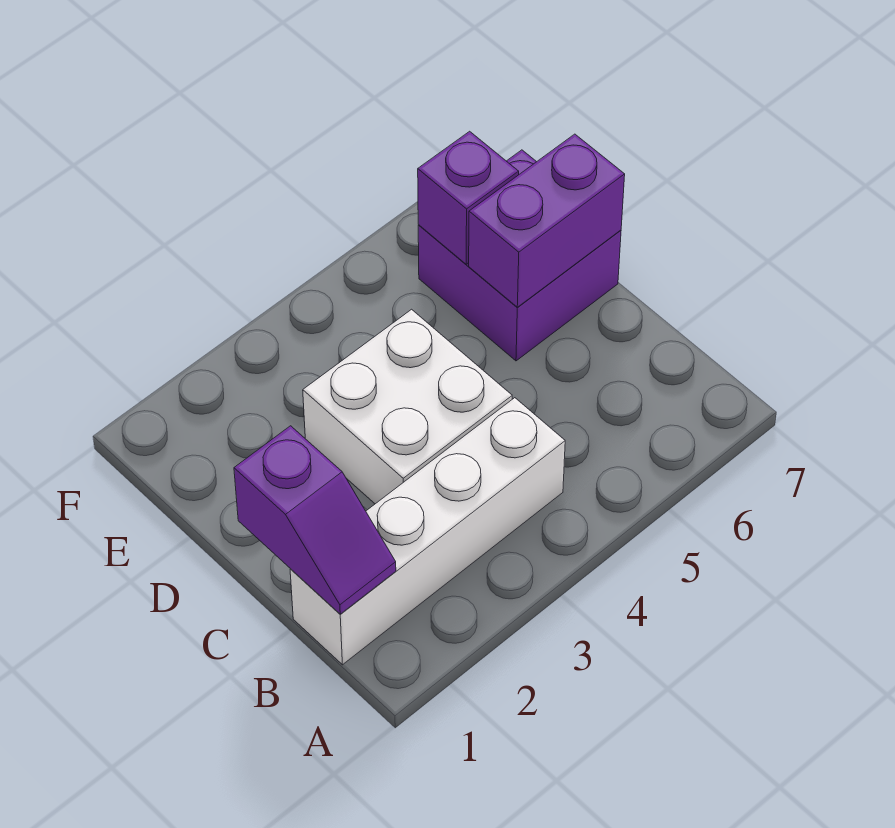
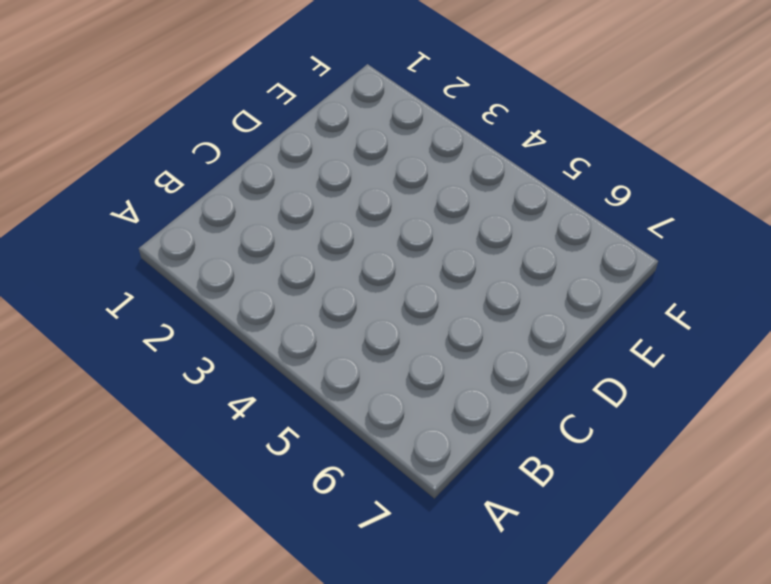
none -> white 1x4 brick [290,398,565,665]
none -> white 2x2 brick [303,309,512,504]

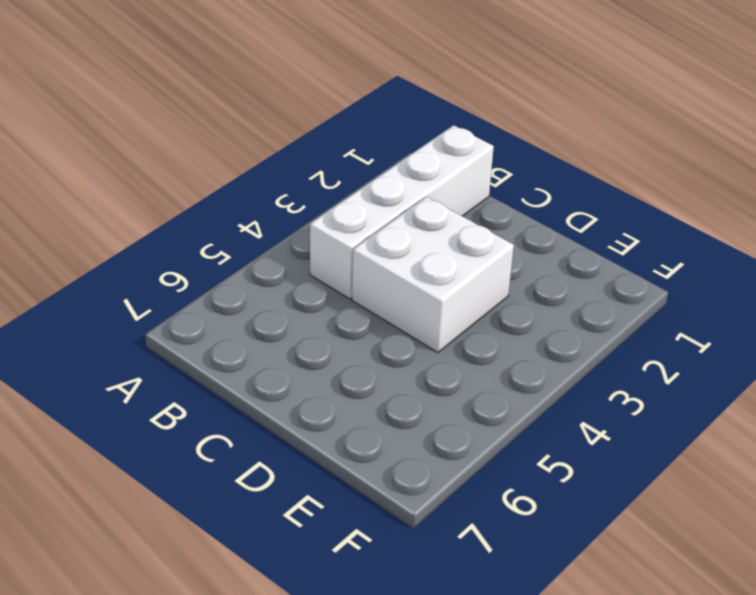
none -> purple 2x2 brick [418,150,621,361]
none -> purple 1x2 slope [234,426,396,614]

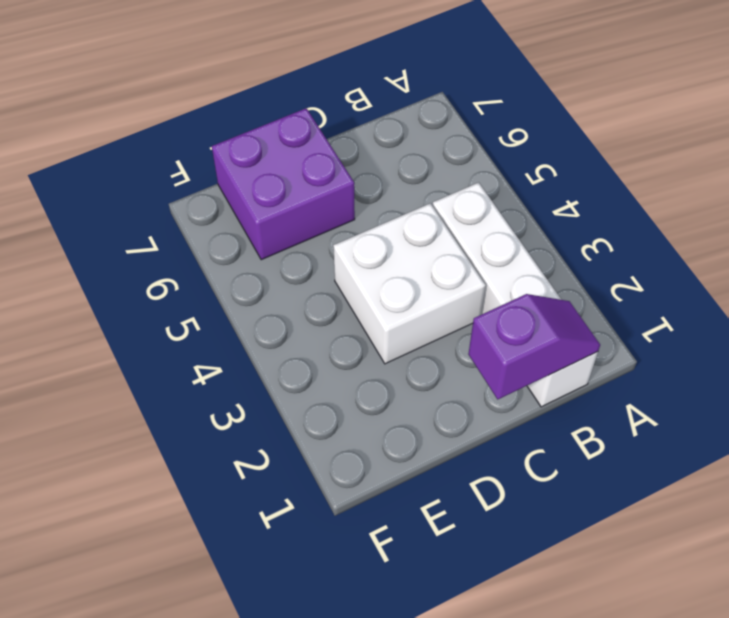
none -> purple 1x2 brick [469,134,625,307]
none -> purple 1x1 brick [418,131,519,264]

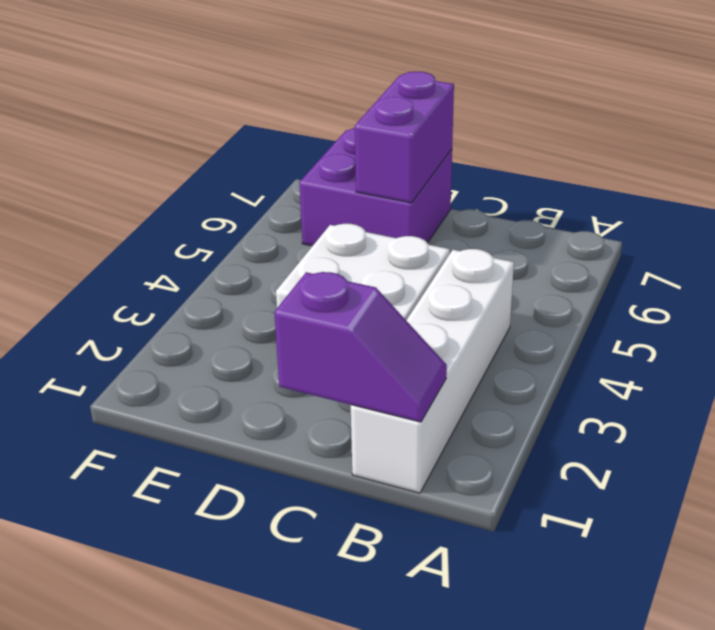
none -> purple 1x1 brick [418,131,519,264]

